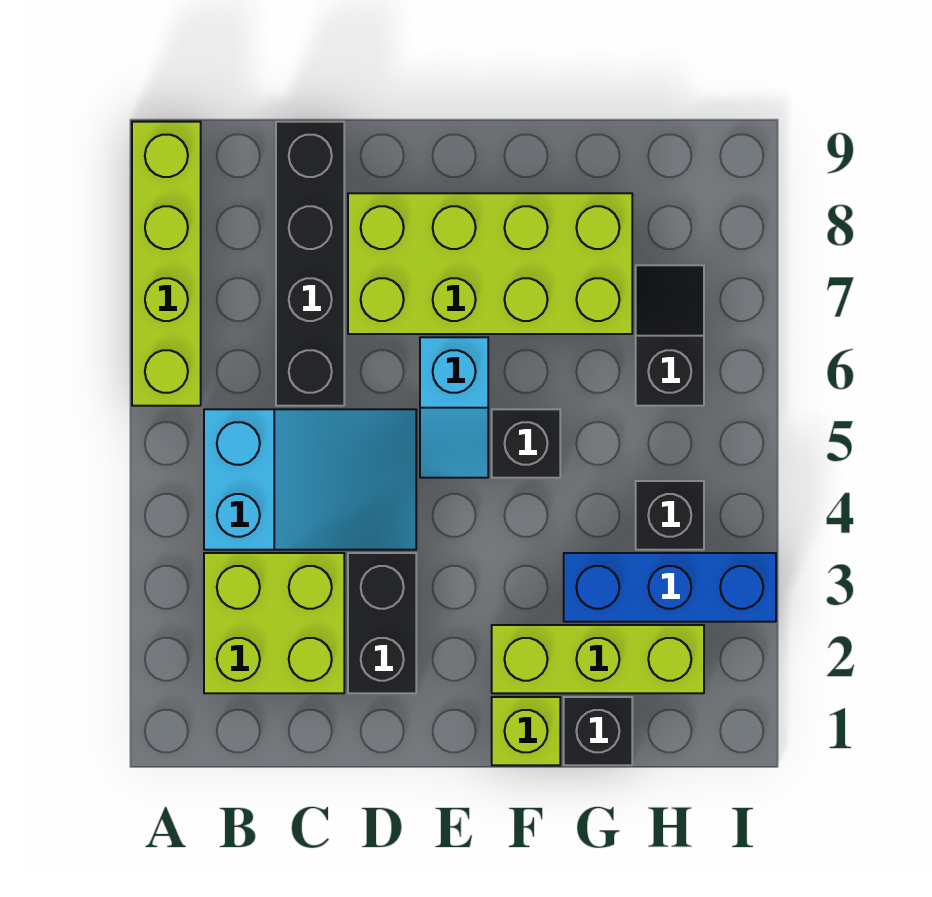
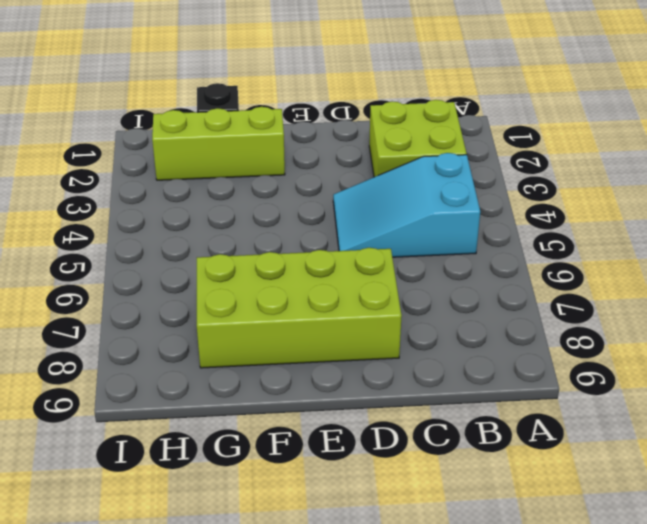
none -> lime 1x4 brick [132,122,201,406]
none -> black 1x4 brick [276,122,344,406]
none -> black 1x2 brick [348,553,416,693]

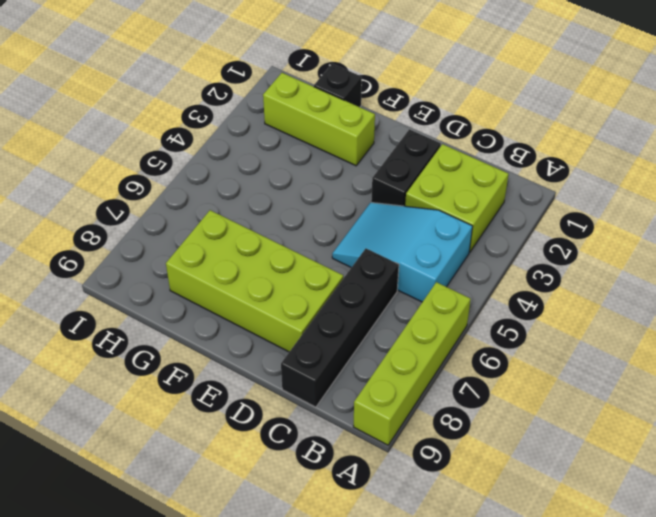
none -> cyan 1x2 slope [420,337,488,478]
none -> lime 1x1 brick [492,697,560,765]
none -> black 1x1 brick [492,409,560,478]

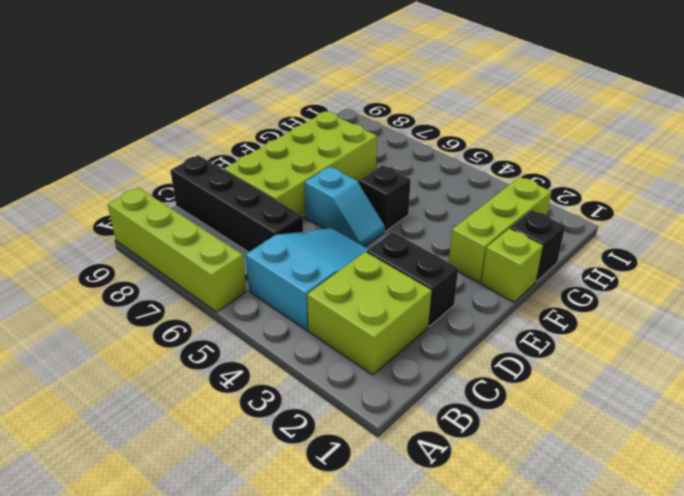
none -> blue 1x3 brick [564,553,776,622]
none -> black 1x1 brick [636,481,704,550]
none -> black 1x2 slope [636,265,704,406]

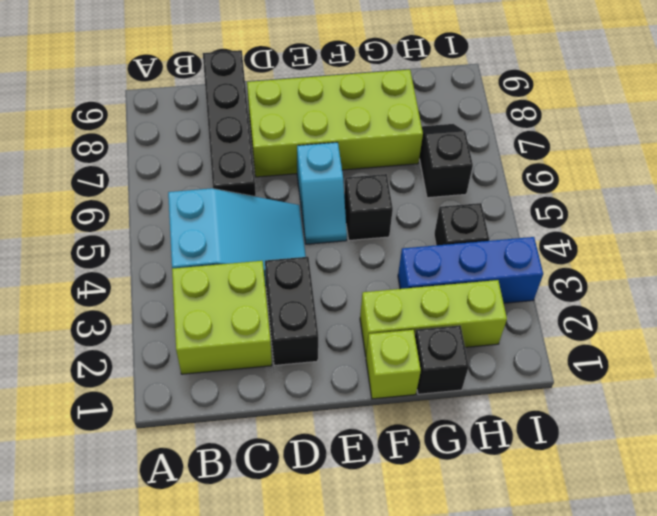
none -> lime 1x4 brick [132,122,201,406]

